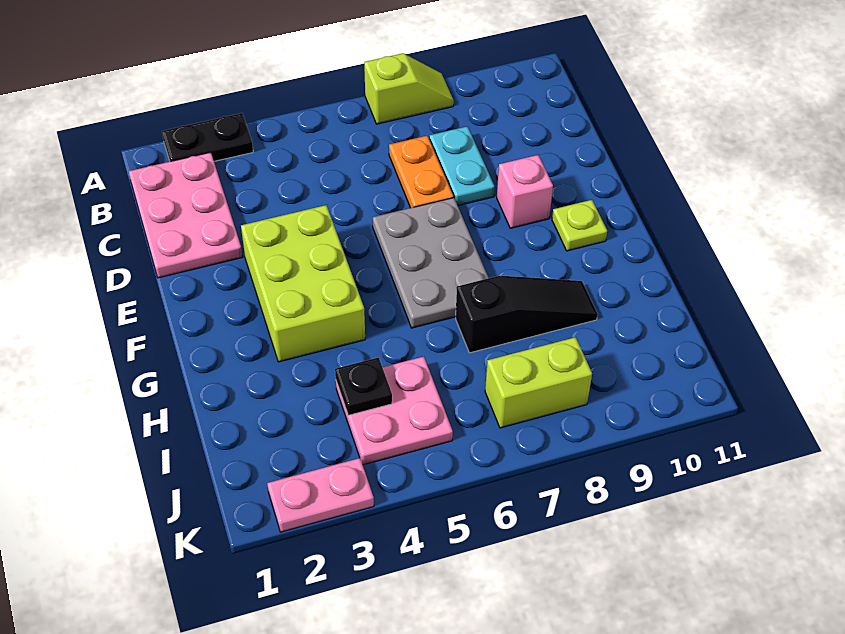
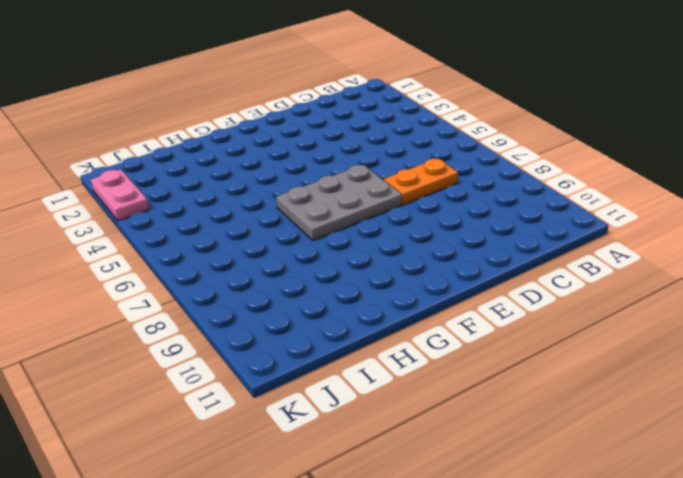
none -> black 1x2 plate [162,113,253,162]
none -> lime 1x2 slope [364,53,454,124]
none -> pink 2x3 plate [129,152,243,278]

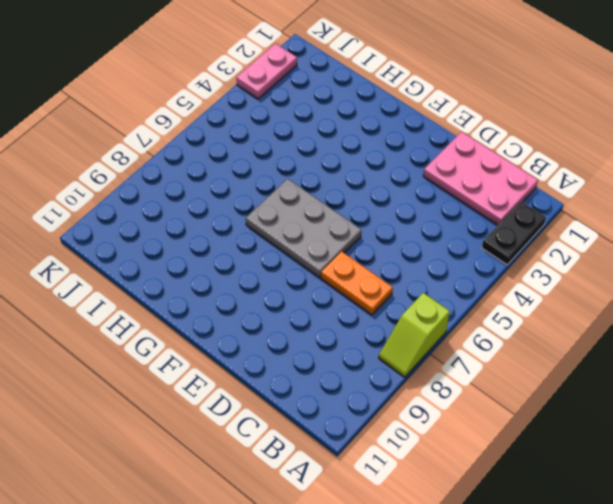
none -> cyan 1x2 plate [429,126,495,206]
none -> lime 2x3 brick [241,205,365,362]
none -> pink 1x1 brick [497,155,553,228]

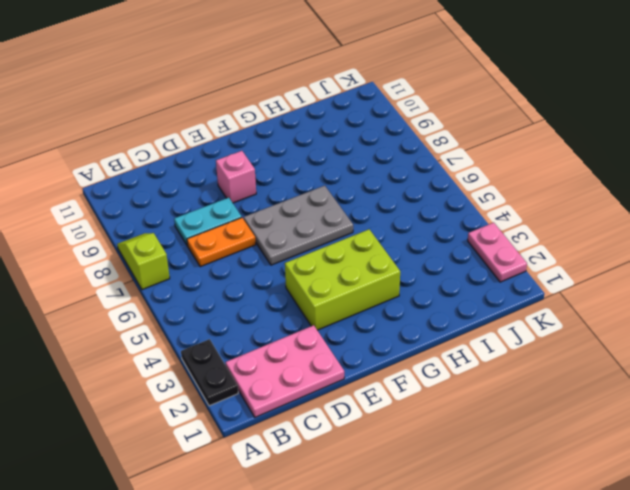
none -> lime 1x1 plate [552,200,607,251]
none -> black 1x3 slope [456,276,598,353]
none -> pink 2x2 plate [336,357,453,465]

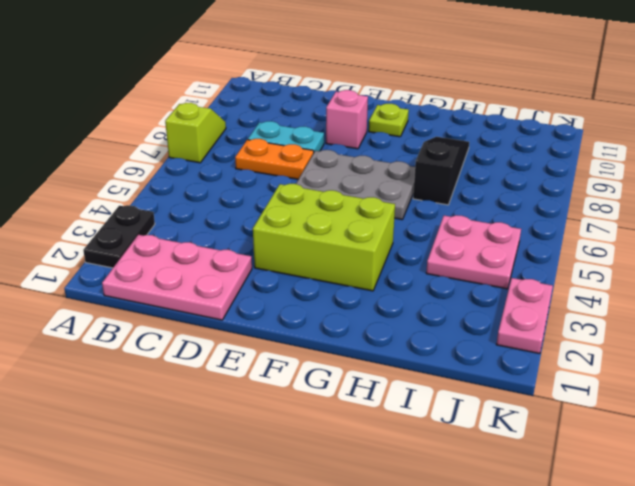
none -> lime 1x2 brick [485,337,592,428]
none -> black 1x1 plate [335,358,392,415]

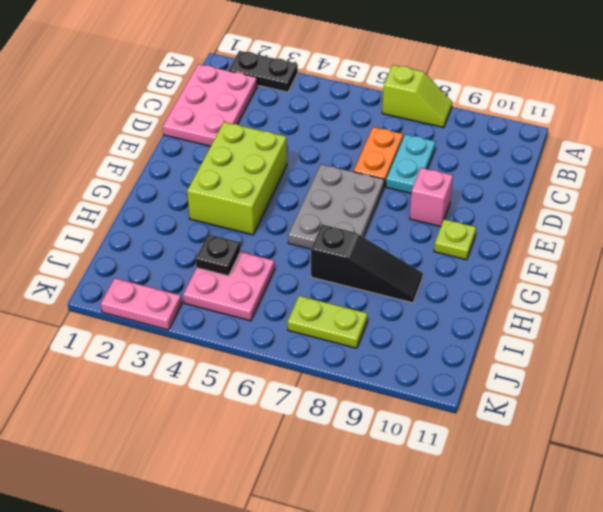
lime 1x2 plate [288,296,368,348] -> lime 1x2 brick [485,337,592,428]

